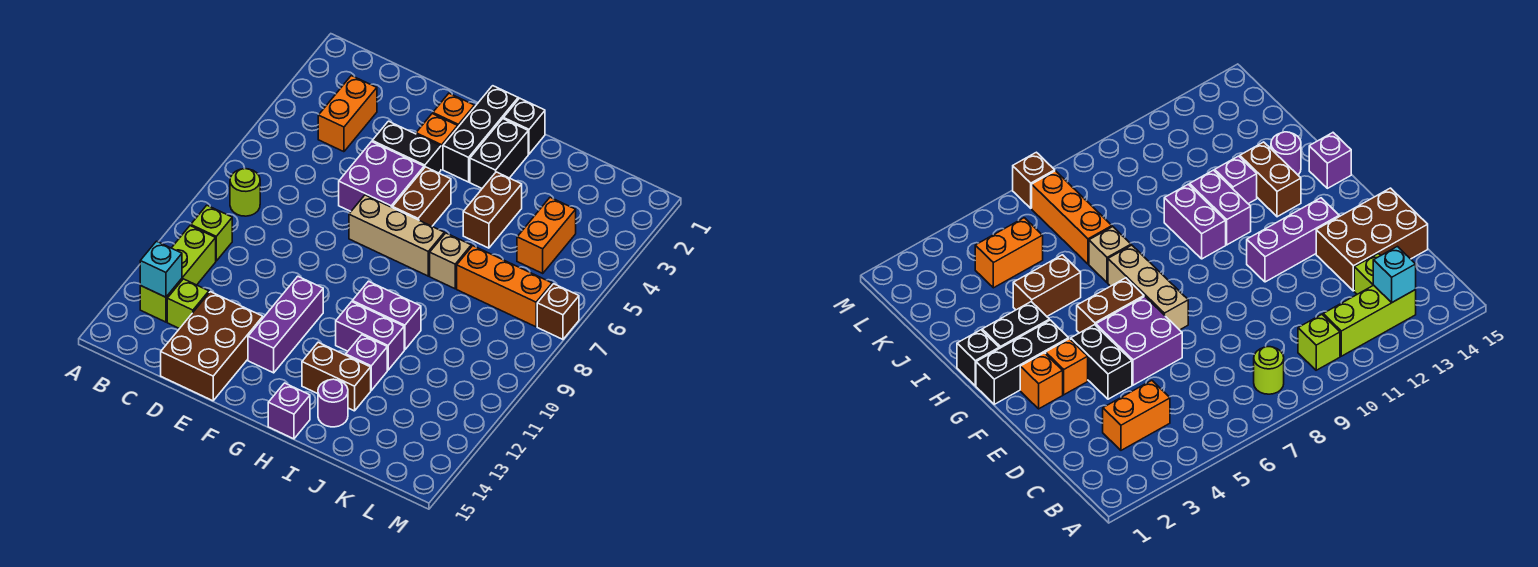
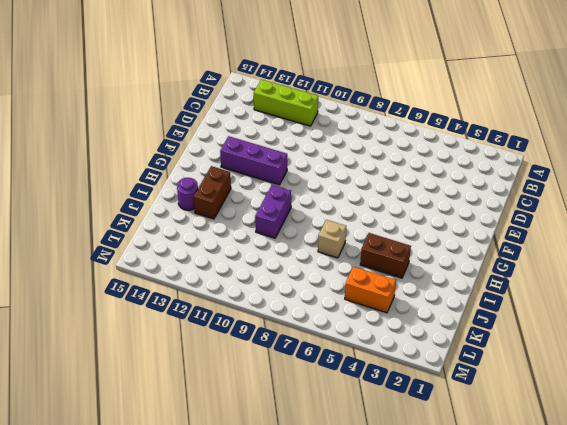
none -> lime 1x1 round brick [230,168,260,216]
none -> lime 1x1 brick [191,205,232,261]
none -> orange 1x2 brick [318,76,377,152]

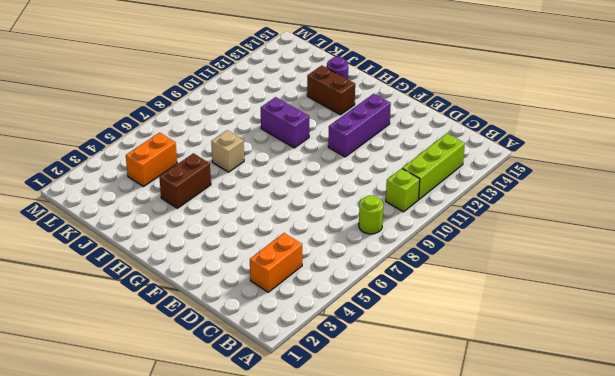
none -> lime 1x1 brick [167,279,209,329]
none -> brown 2x3 brick [161,292,263,401]
none -> black 1x2 brick [372,121,441,173]

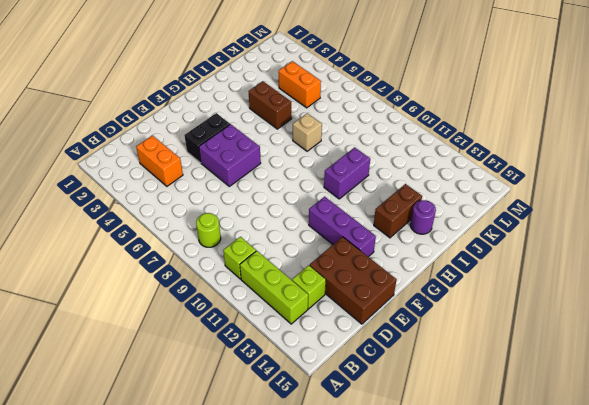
none -> orange 1x1 brick [433,93,474,127]
none -> orange 1x1 brick [416,114,458,169]
none -> tan 1x3 brick [349,195,444,276]

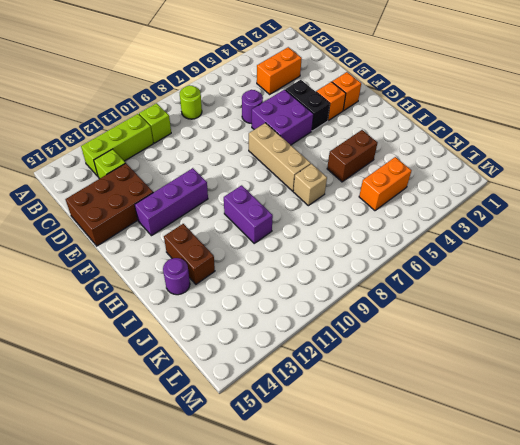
purple 1x1 round brick [242,90,263,124] -> none
none -> black 1x3 brick [443,86,518,182]
none -> brown 1x2 brick [393,167,451,226]
none -> black 1x1 brick [504,98,545,154]

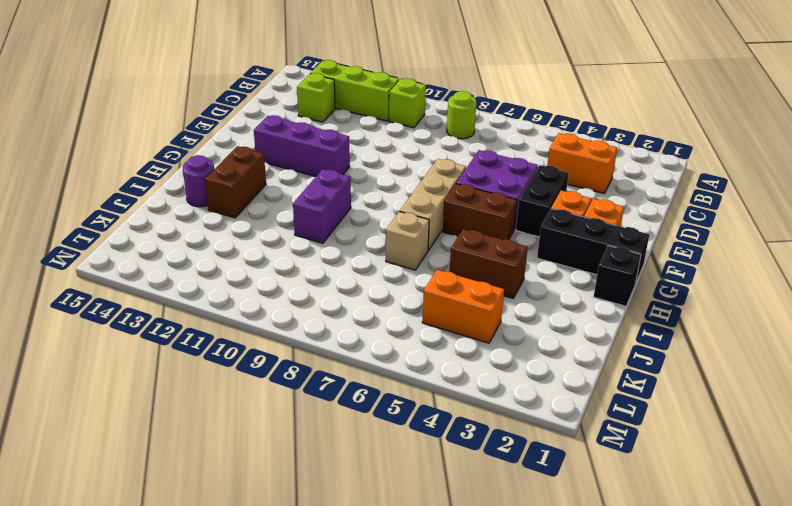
none -> brown 2x3 brick [161,292,263,401]
none -> black 1x2 brick [470,119,528,188]
none -> purple 1x2 brick [336,302,404,370]

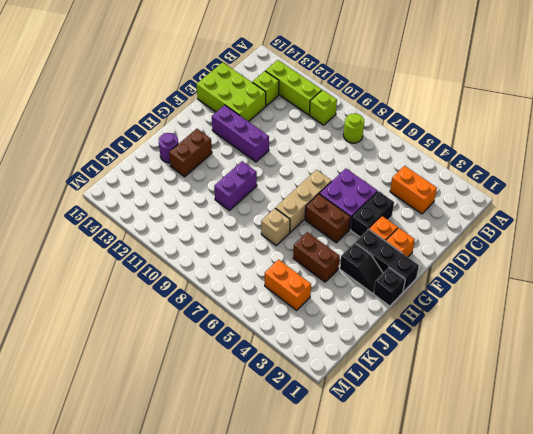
lime 2x3 brick [196,62,266,122] -> brown 2x3 brick [161,292,263,401]
black 1x2 slope [340,243,383,293] -> black 1x2 brick [470,119,528,188]
none -> purple 1x2 brick [336,302,404,370]
none -> purple 1x1 brick [268,383,310,439]
none -> purple 1x1 brick [346,335,387,390]

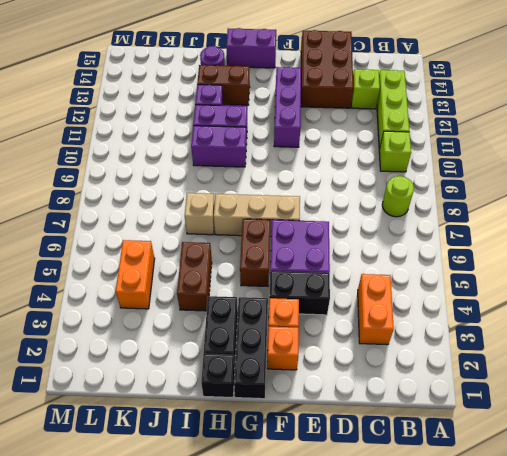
purple 1x2 brick [226,28,276,68] -> purple 1x1 brick [268,383,310,439]
none -> orange 1x3 brick [457,246,552,327]
none -> brown 1x1 brick [537,284,579,339]
none -> cyan 1x1 brick [140,241,182,297]

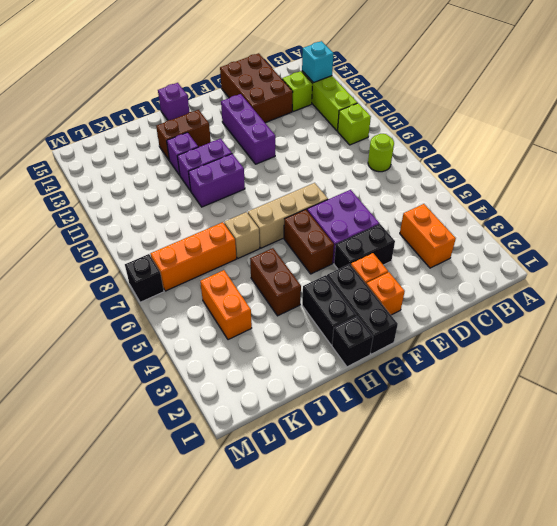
black 1x1 brick [125,254,164,302] -> brown 1x1 brick [537,284,579,339]
none -> purple 1x1 round brick [318,379,348,427]

